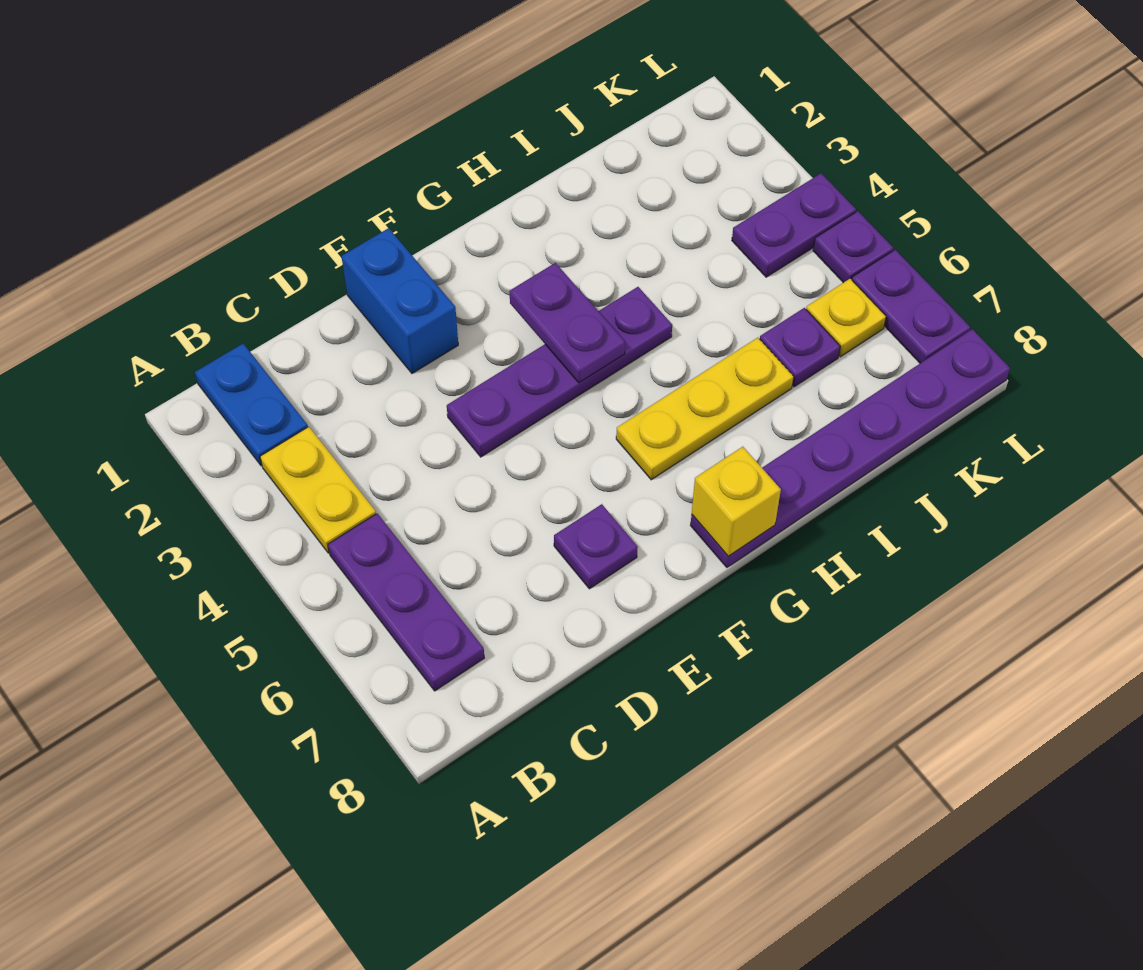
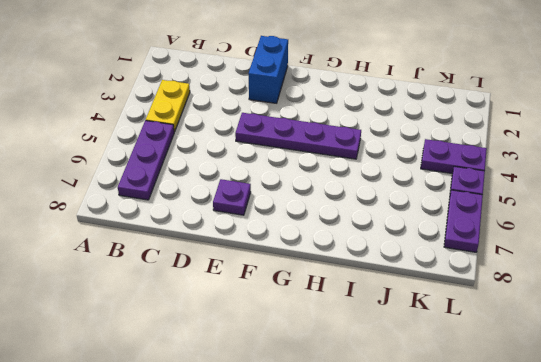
none -> blue 1x2 plate [195,344,308,466]
none -> yellow 1x3 plate [616,338,794,480]
none -> purple 1x6 plate [690,329,1010,567]

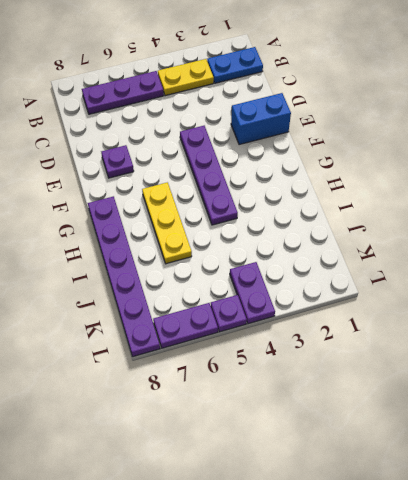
none -> purple 1x1 plate [760,308,840,387]
none -> yellow 1x1 plate [806,279,886,357]
none -> purple 1x2 plate [510,263,625,383]

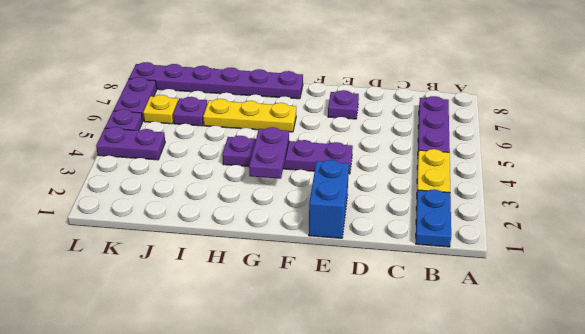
none -> yellow 1x1 brick [692,447,781,556]

